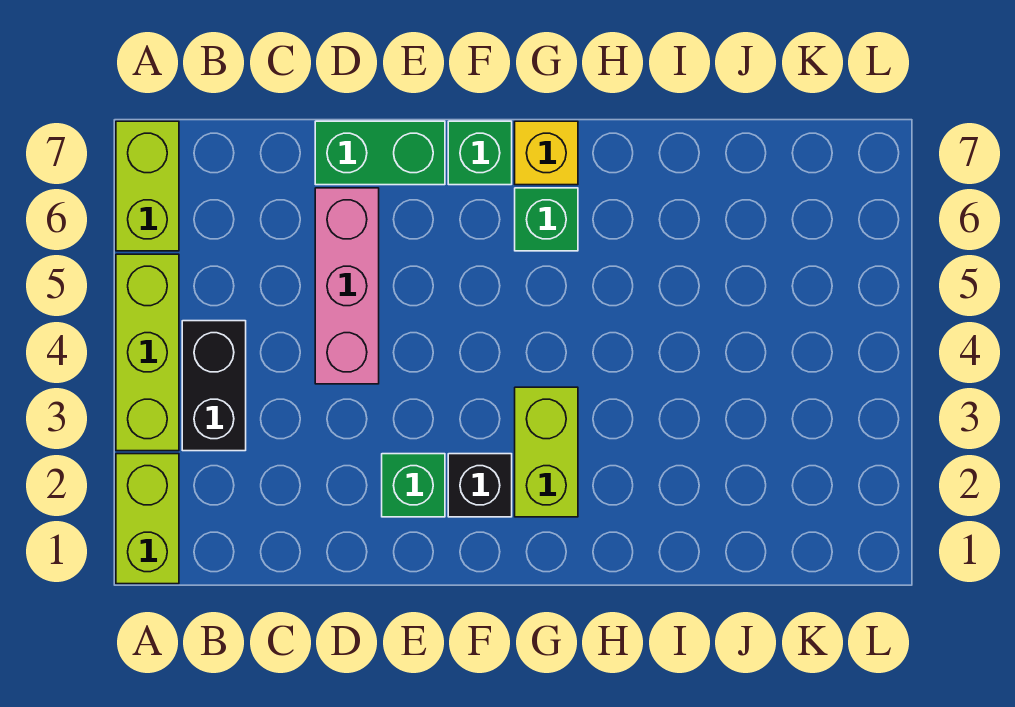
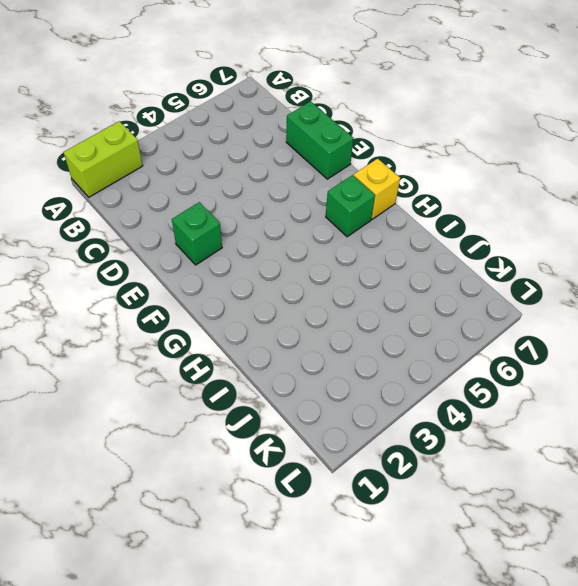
none -> lime 1x3 brick [116,254,179,451]
none -> lime 1x2 brick [116,121,179,251]
none -> black 1x2 brick [182,321,246,451]

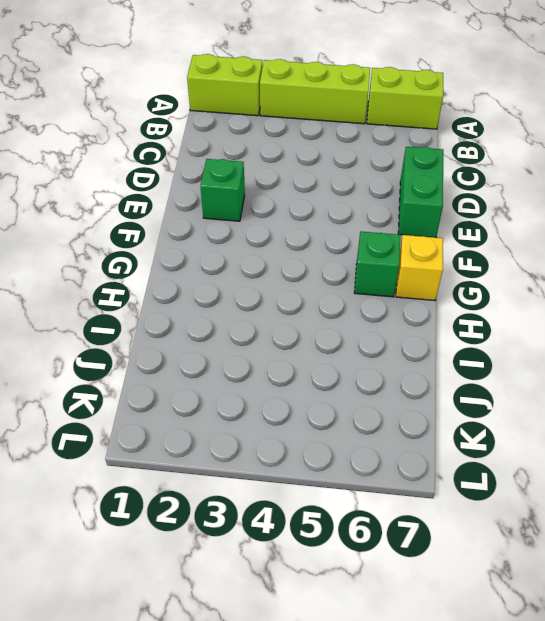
none -> black 1x2 brick [182,321,246,451]
none -> pink 1x3 brick [315,188,379,384]
none -> black 1x1 brick [448,454,512,517]

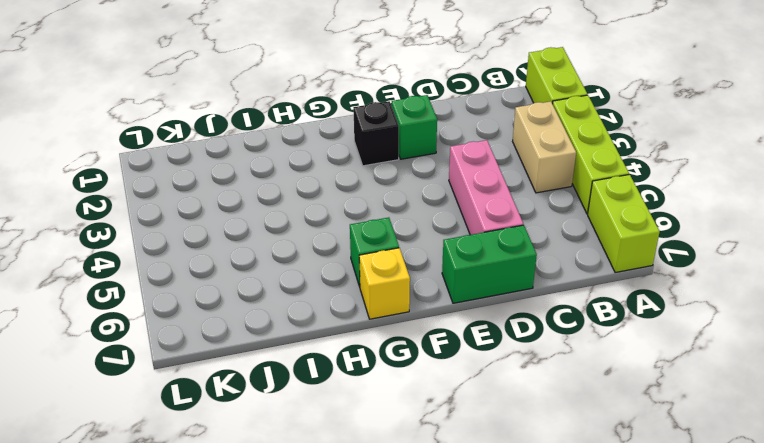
tan 1x2 brick [513,101,576,193] -> black 1x2 brick [182,321,246,451]
none -> green 1x1 brick [448,121,512,185]
none -> lime 1x2 brick [515,387,578,517]

